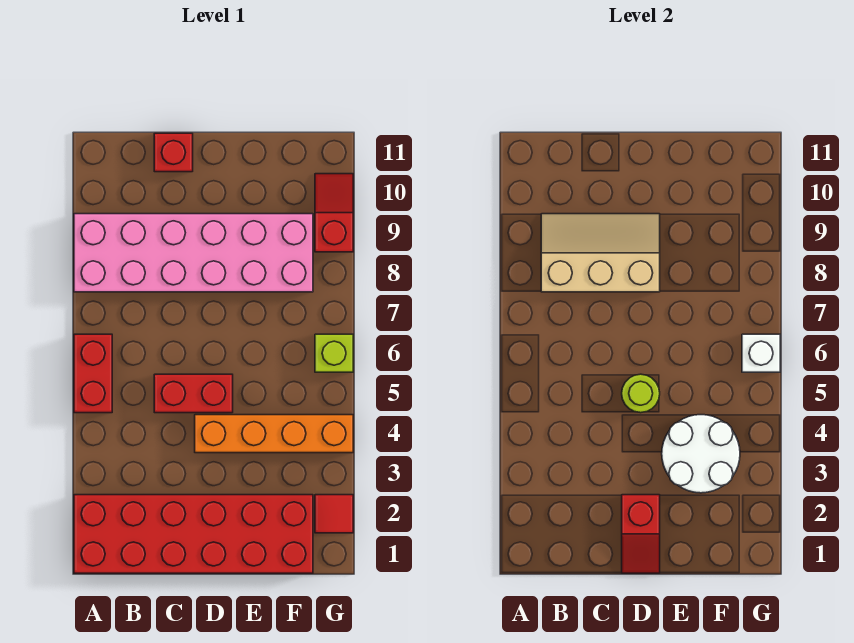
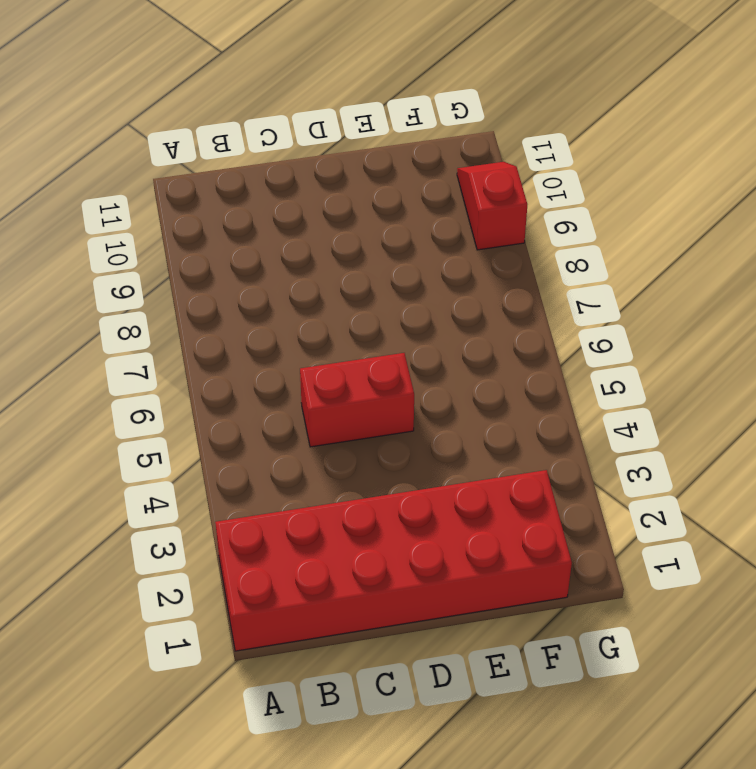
none -> red 1x2 brick [74,334,112,413]
none -> pink 2x6 brick [74,214,313,292]
none -> red 1x1 brick [154,133,193,172]

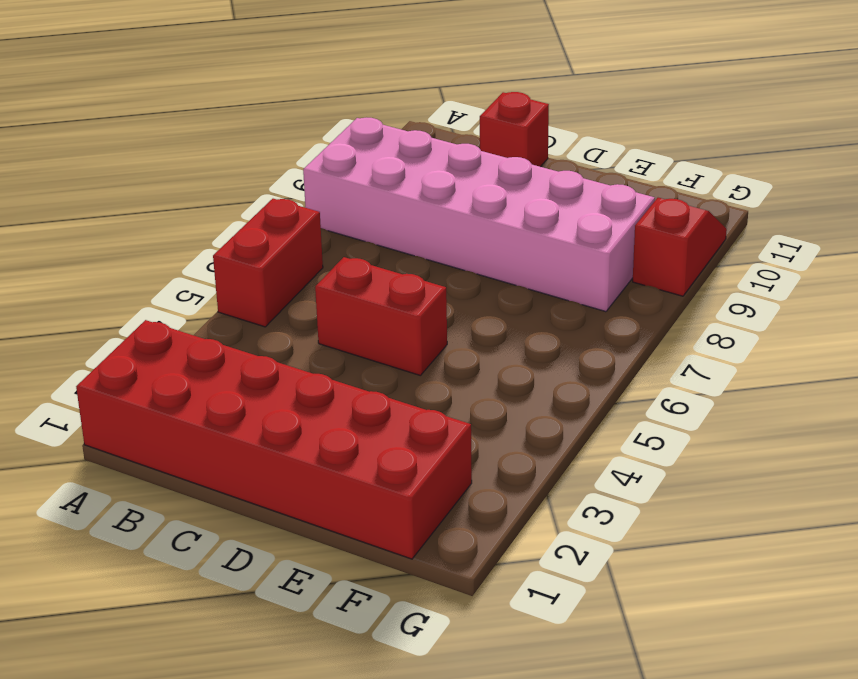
none -> orange 1x4 brick [195,415,353,453]
none -> red 1x1 tile [315,495,353,533]
none -> lime 1x1 brick [315,334,353,372]

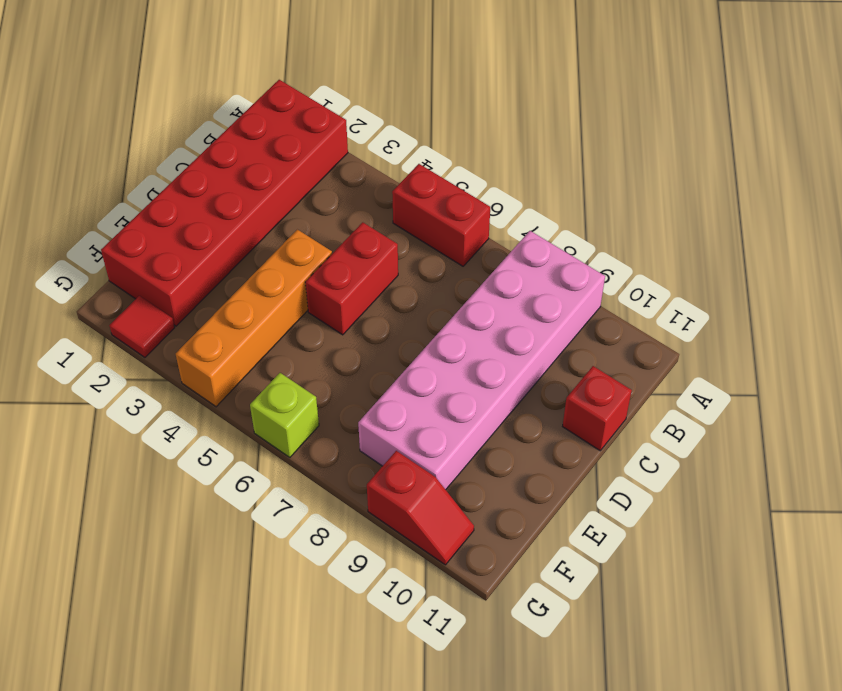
none -> tan 2x3 slope [541,214,660,292]
none -> red 1x2 slope [622,495,660,573]
none -> lime 1x1 round brick [622,374,660,413]

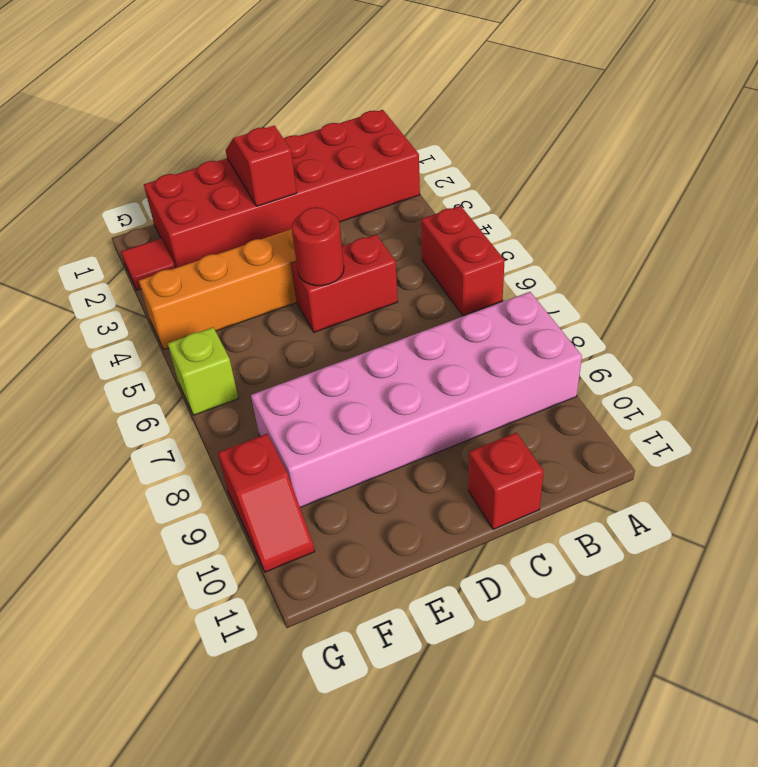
red 1x1 round brick [292,207,344,286] -> lime 1x1 round brick [622,374,660,413]
none -> tan 2x3 slope [541,214,660,292]
none -> white 2x2 round brick [662,415,740,493]
none -> white 1x1 brick [742,334,780,372]

